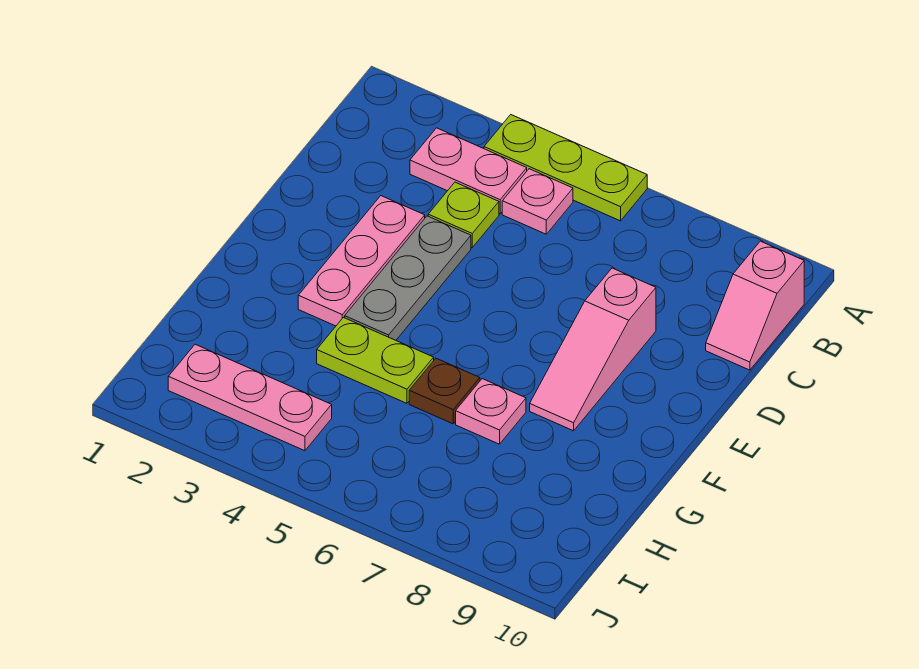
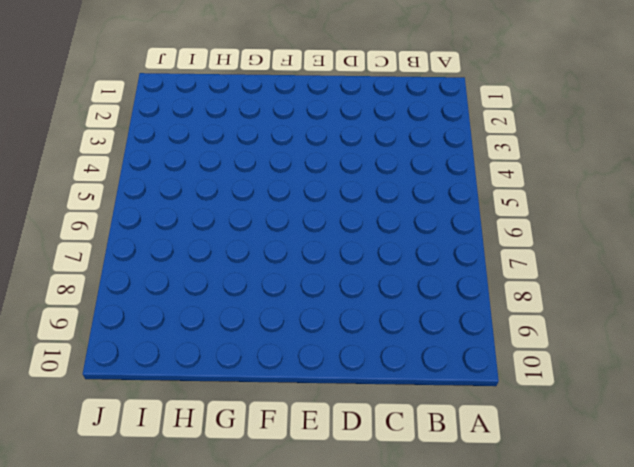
none -> lime 1x3 plate [484,115,647,221]
none -> pink 1x2 plate [410,128,527,214]
none -> pink 1x1 plate [502,169,573,234]

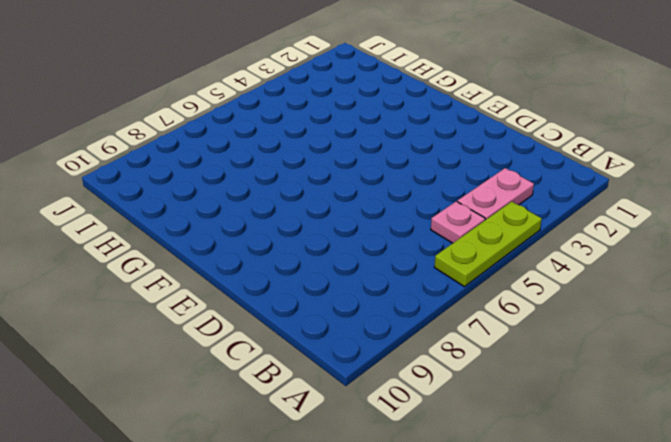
none -> pink 1x2 slope [706,241,804,370]
none -> lime 1x1 plate [428,182,499,248]
none -> pink 1x3 plate [298,196,425,326]

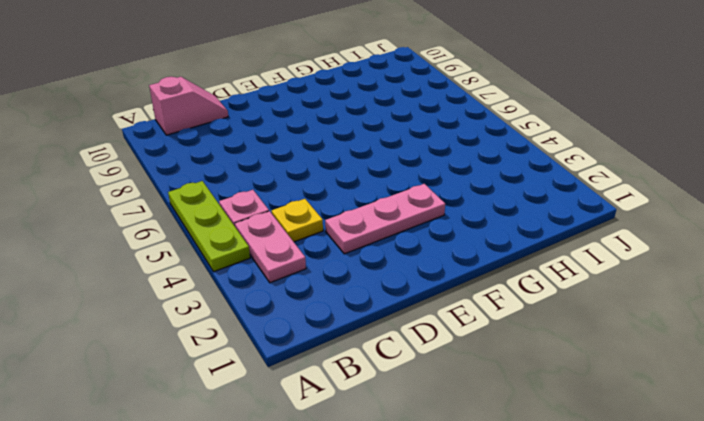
yellow 1x1 plate [272,199,323,242] -> lime 1x1 plate [428,182,499,248]
none -> grey 1x3 plate [345,216,471,340]
none -> pink 1x3 slope [530,268,656,431]
none -> lime 1x2 plate [317,317,434,403]

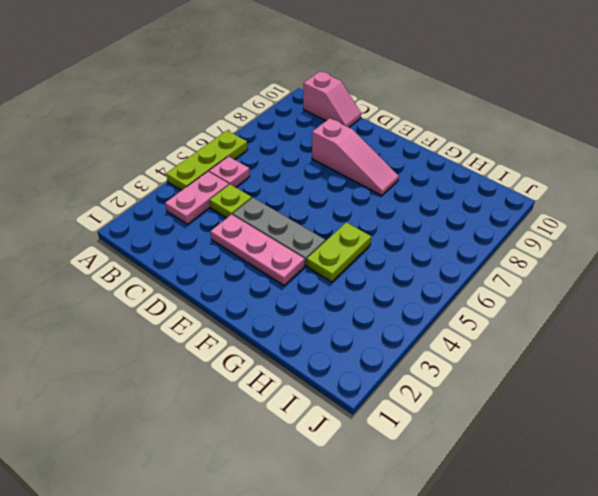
none -> brown 1x1 plate [409,358,480,424]
none -> pink 1x1 plate [456,379,526,444]
none -> pink 1x3 plate [168,344,332,451]

